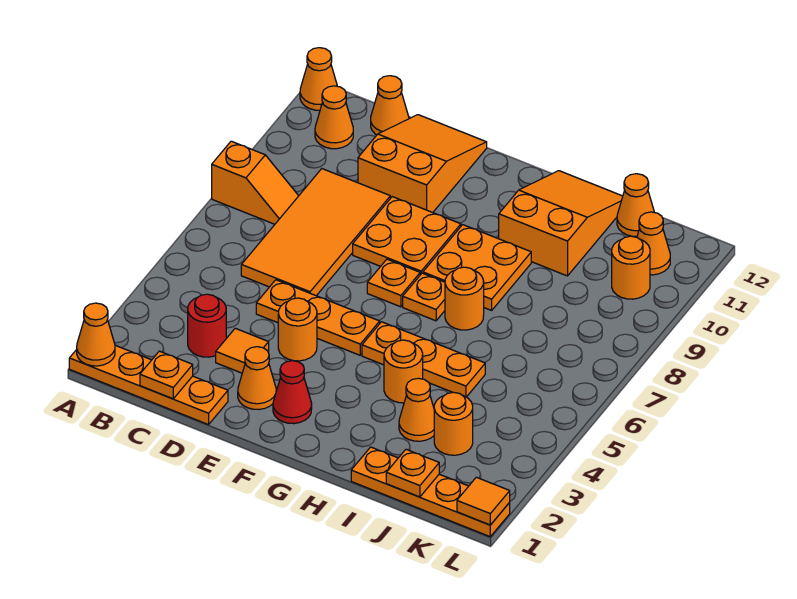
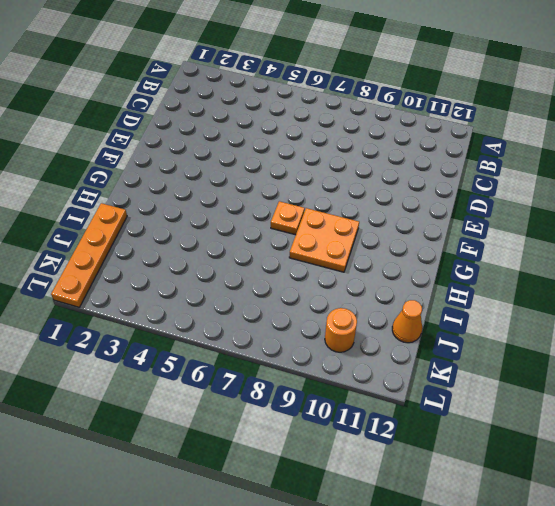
none -> orange 1x4 plate [69,345,228,425]
none -> orange 1x2 slope [212,141,298,224]
none -> orange 1x1 cone [300,48,337,110]
none -> orange 1x1 cone [315,86,353,149]

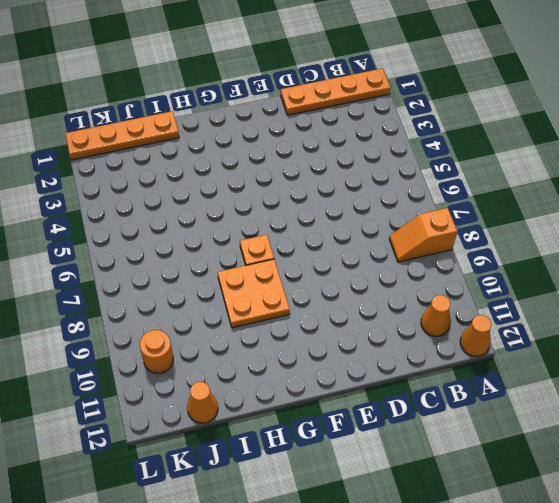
none -> red 1x1 round brick [188,294,226,357]
none -> orange 2x4 tile [241,169,390,296]
none -> orange 1x1 cone [371,76,409,135]
none -> orange 1x1 tile [216,328,269,373]

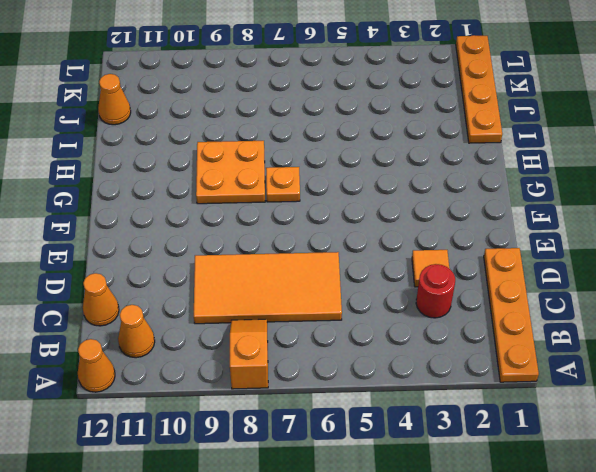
none -> orange 1x3 plate [256,280,380,355]
none -> orange 2x3 slope [358,115,487,213]
none -> orange 1x1 cone [238,347,276,409]
none -> orange 1x1 round brick [278,298,317,361]

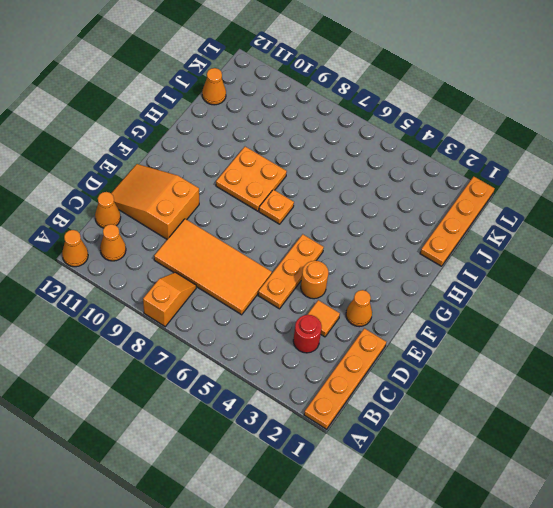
none -> orange 2x2 plate [353,197,461,275]
none -> red 1x1 cone [273,361,312,424]
none -> orange 1x1 plate [367,259,420,307]
none -> orange 1x3 plate [362,322,485,397]

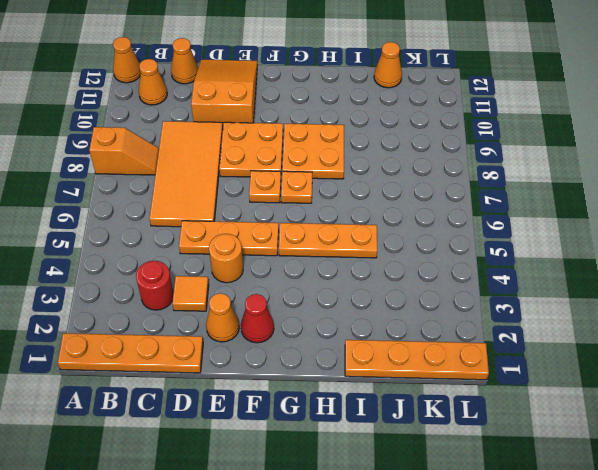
none -> orange 1x1 round brick [384,340,423,403]
none -> orange 1x1 round brick [445,267,484,330]
none -> orange 2x3 slope [499,171,623,276]
none -> orange 1x1 cone [399,378,434,441]

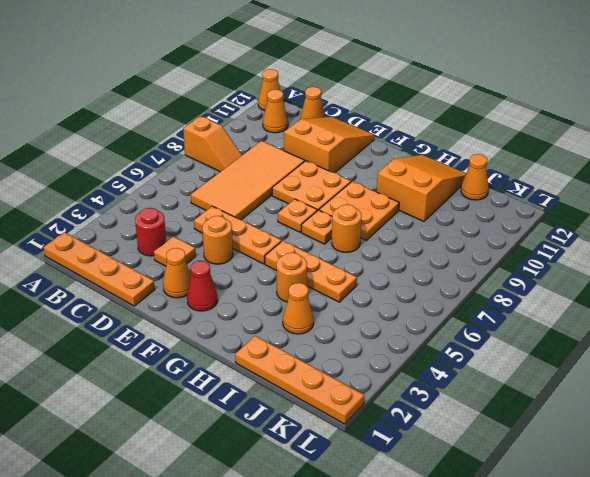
none -> orange 1x1 round brick [434,392,473,455]
none -> orange 1x1 round brick [612,236,650,299]
none -> orange 1x1 cone [637,212,670,275]
none -> orange 1x1 cone [77,303,115,366]

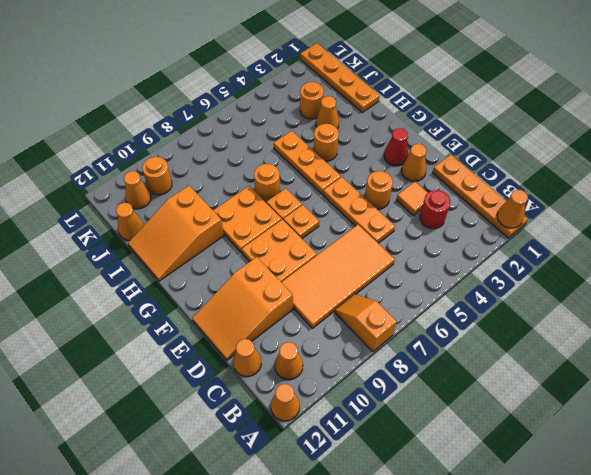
none -> orange 1x1 plate [140,351,193,399]
none -> orange 1x1 plate [386,449,439,497]
none -> orange 1x1 tile [457,477,510,525]

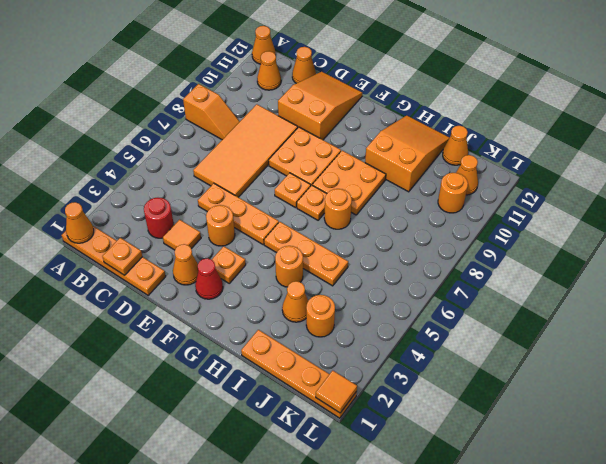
orange 1x1 plate [212,246,246,283] -> orange 1x1 plate moved to [386,449,439,497]

